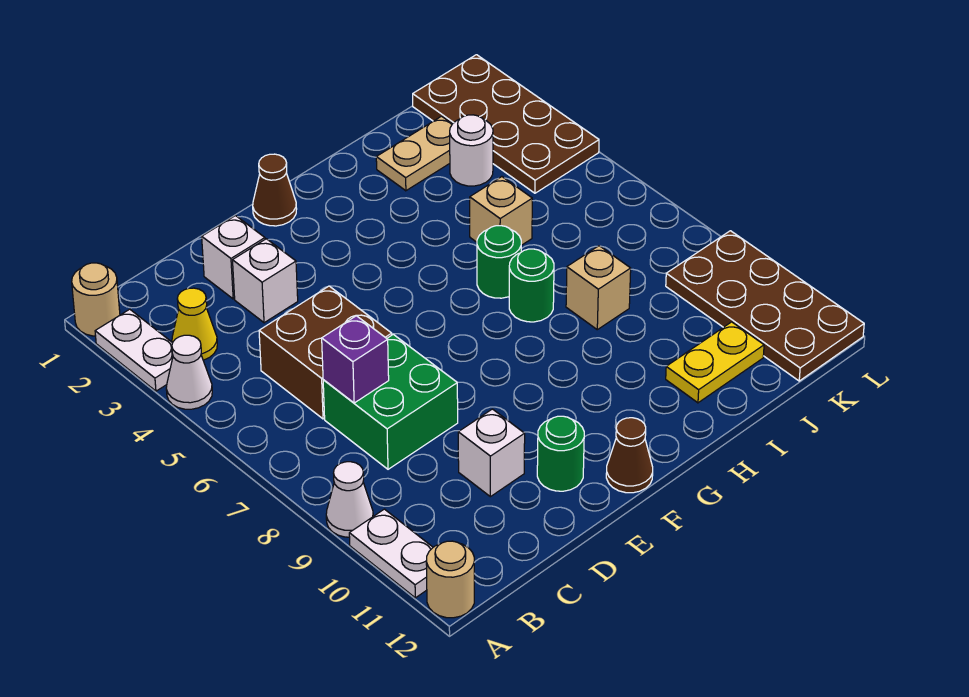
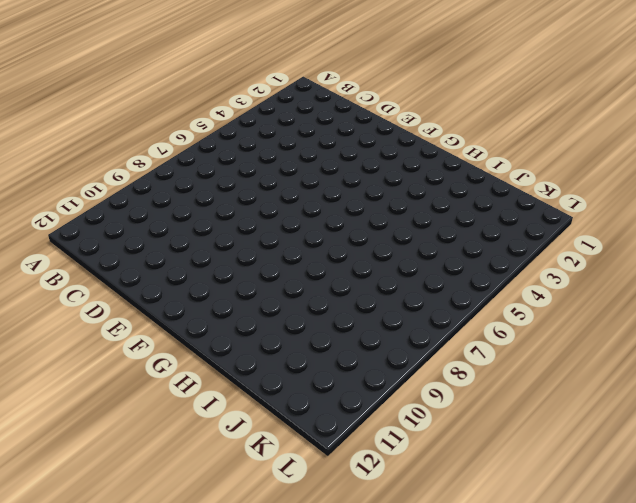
none -> tan 1x1 round brick [72,263,120,336]
none -> white 1x2 plate [95,309,173,391]
none -> white 1x1 cone [166,335,212,409]

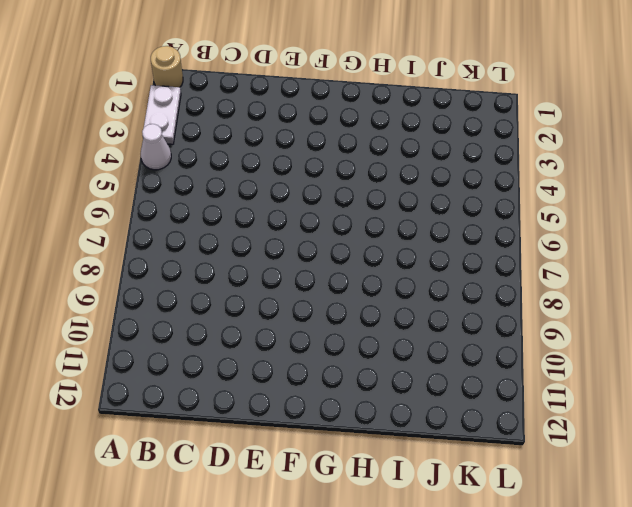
none -> white 1x1 cone [326,462,373,537]
none -> white 1x2 plate [349,509,433,598]
none -> tan 1x1 round brick [426,541,474,618]

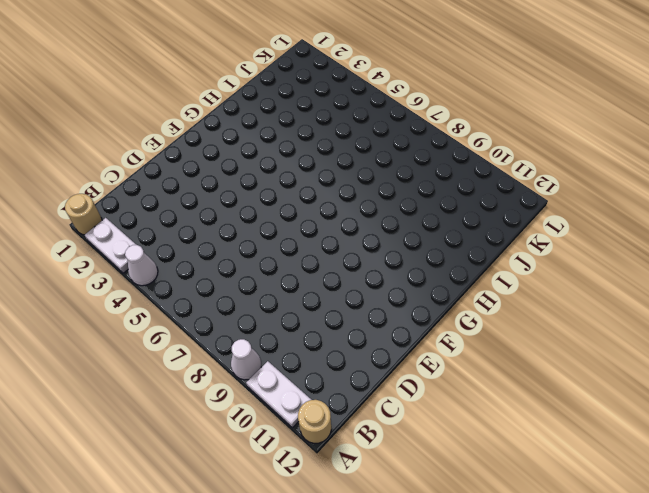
none -> yellow 1x1 cone [172,288,217,360]
none -> brown 2x2 brick [259,286,392,419]
none -> green 2x2 brick [323,334,458,469]

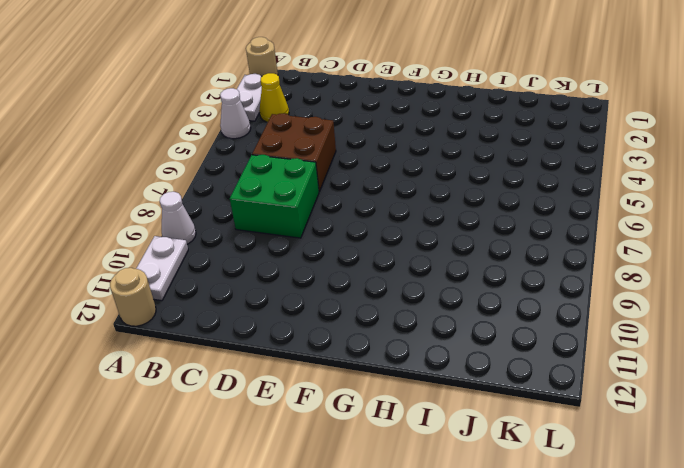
none -> white 1x1 brick [202,216,265,299]
none -> white 1x1 brick [233,239,298,323]
none -> white 1x1 brick [458,409,525,497]

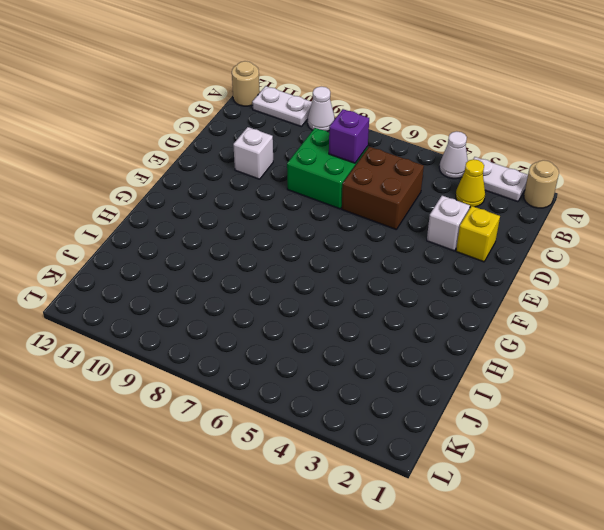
yellow 1x1 brick [456,206,500,262] -> white 1x1 brick [202,216,265,299]
none -> green 1x1 round brick [537,416,584,491]
none -> brown 1x1 cone [253,154,297,226]
none -> brown 1x1 cone [606,418,653,493]

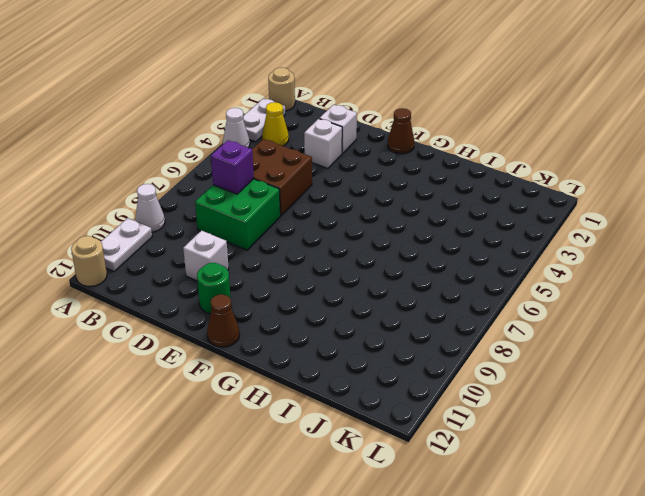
none -> green 1x1 round brick [477,226,521,298]
none -> green 1x1 round brick [509,249,554,322]
none -> tan 1x2 plate [376,116,452,191]

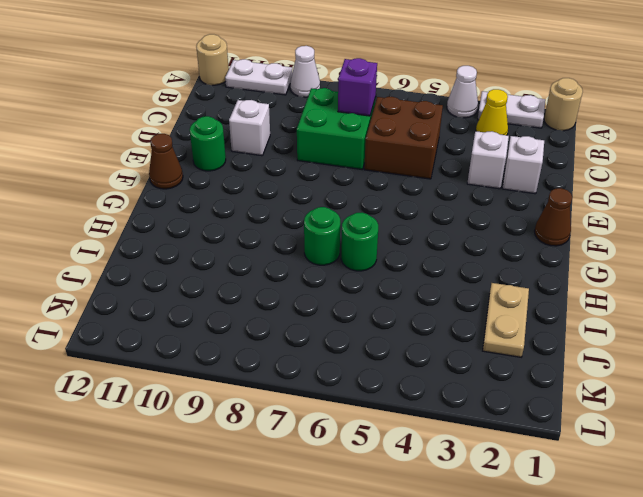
none -> tan 1x1 brick [470,177,532,245]
none -> tan 1x1 brick [566,246,631,330]
none -> yellow 1x2 plate [666,322,764,403]

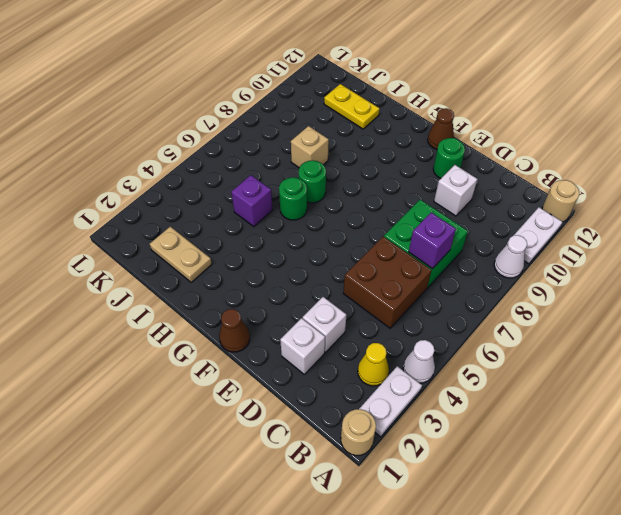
purple 1x1 brick [231,175,272,227] -> tan 1x1 brick [470,177,532,245]
none -> white 1x1 round brick [450,115,493,186]
none -> brown 2x4 plate [413,55,599,193]
none -> brown 2x4 plate [666,231,864,381]

